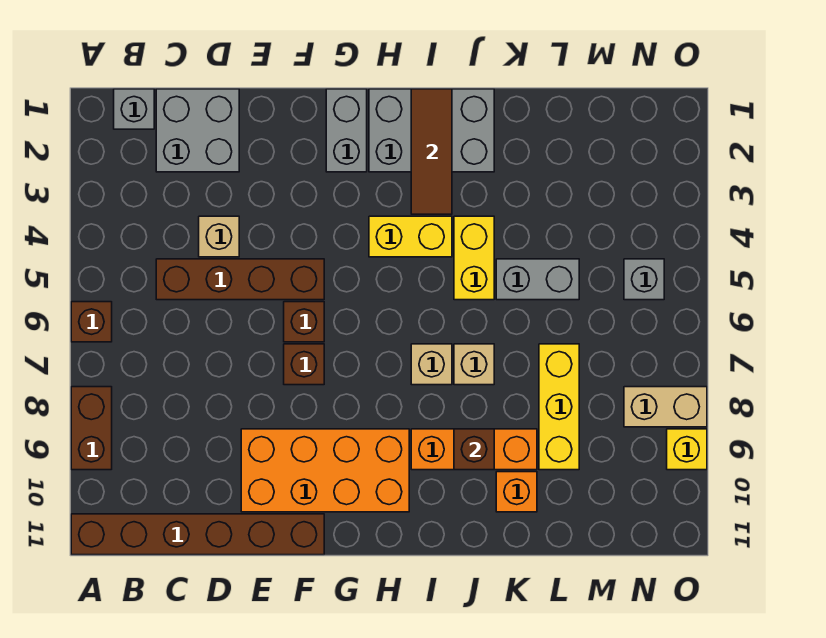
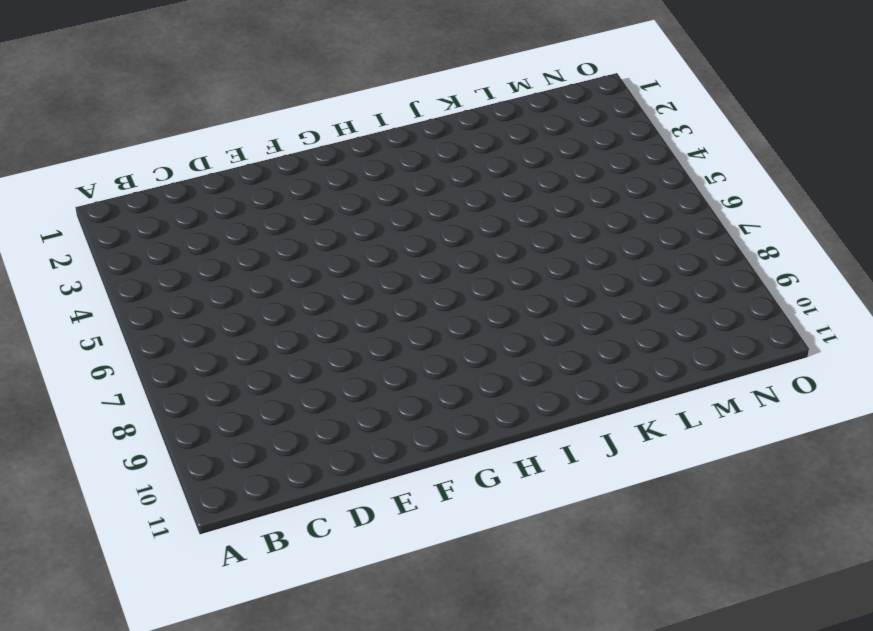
none -> brown 1x1 brick [71,302,112,342]
none -> brown 1x2 brick [71,387,112,470]
none -> brown 1x6 brick [71,514,324,555]

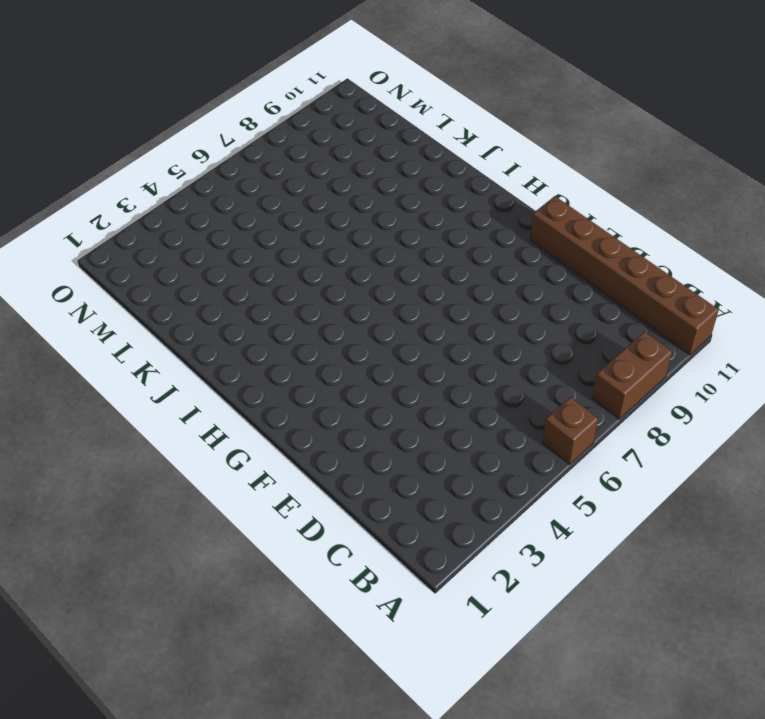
none -> grey 1x1 brick [114,89,154,129]
none -> grey 2x2 brick [156,89,239,172]
none -> brown 1x4 brick [156,259,324,300]

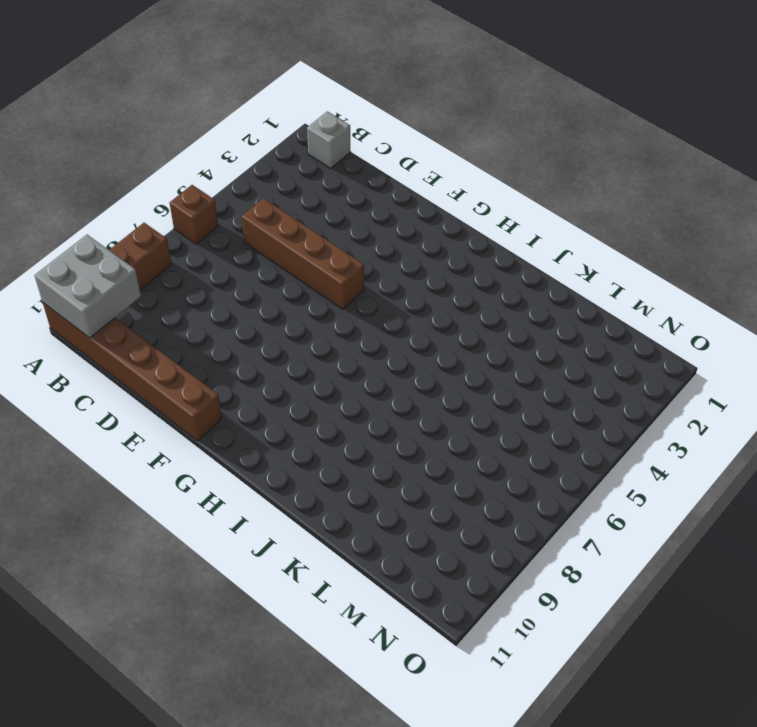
grey 2x2 brick [34,235,141,338] -> grey 2x2 brick moved to [156,89,239,172]
none -> tan 1x1 brick [199,216,239,257]
none -> orange 2x4 brick [241,429,409,512]
none -> brown 1x1 brick [284,302,324,342]

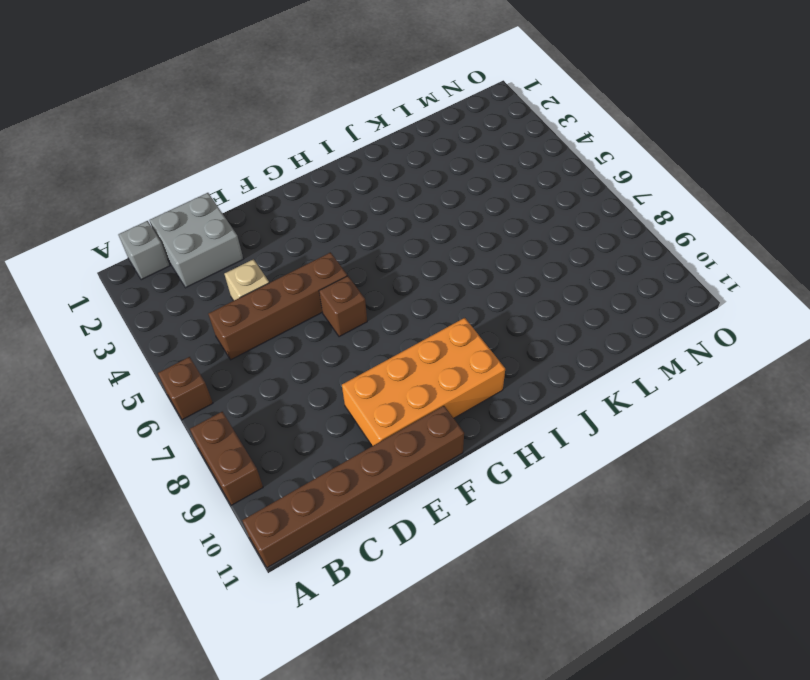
none -> brown 1x1 brick [284,344,324,385]
none -> grey 1x2 brick [326,89,367,172]
none -> grey 2x3 brick [369,89,494,172]

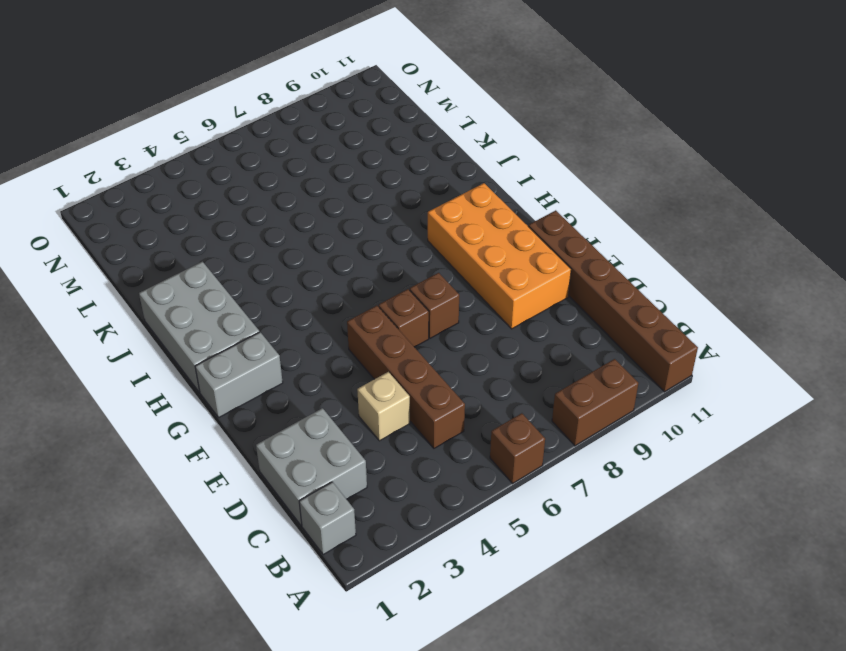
none -> yellow 1x2 brick [369,216,452,257]
none -> tan 1x1 brick [411,344,452,385]
none -> orange 1x3 brick [411,429,537,470]

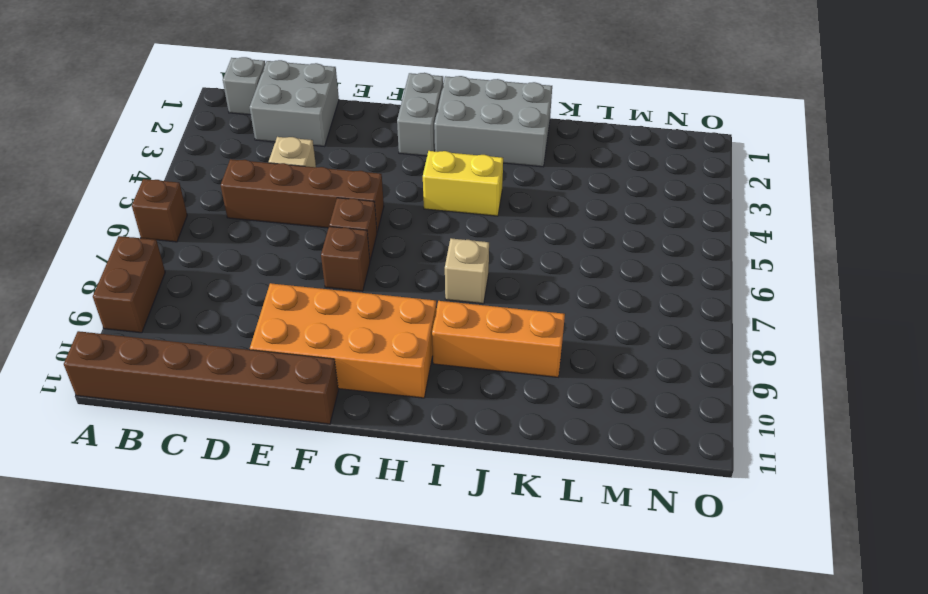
none -> yellow 1x2 brick [454,216,494,300]
none -> tan 1x1 brick [454,344,494,385]
none -> grey 1x2 brick [496,259,579,300]

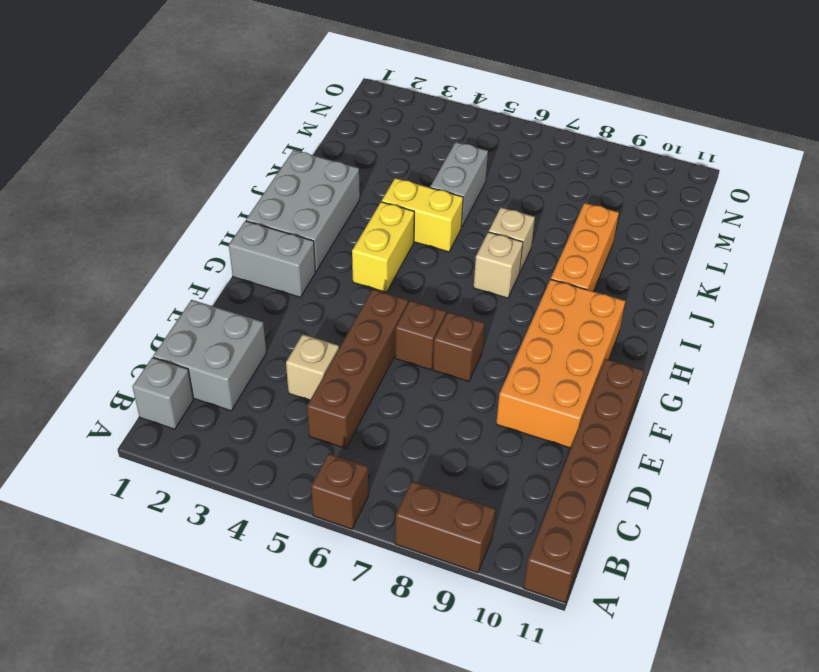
none -> orange 1x1 brick [496,472,537,512]
none -> yellow 1x3 brick [539,344,579,470]
none -> grey 1x1 brick [624,259,664,300]

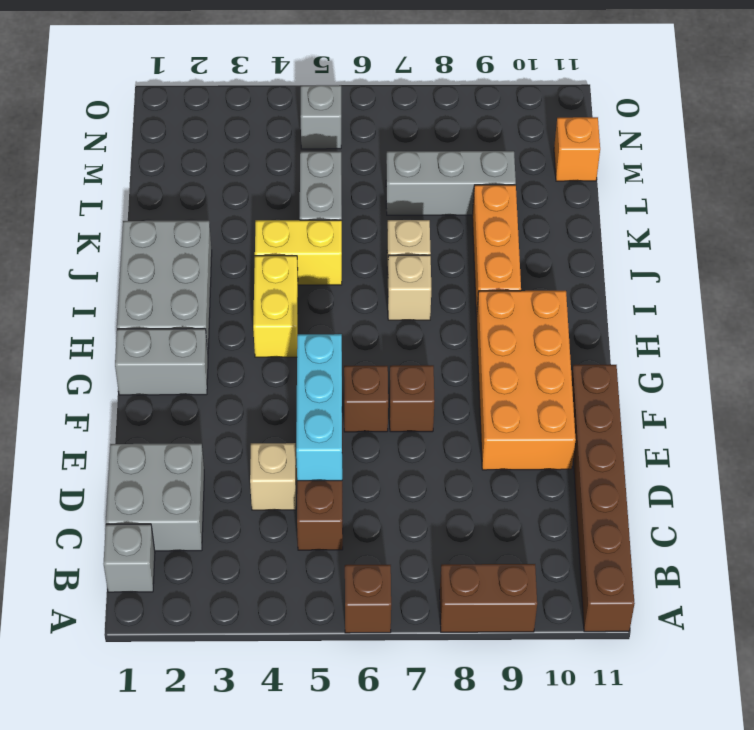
cyan 1x3 brick [296,334,342,481] -> none
grey 1x3 brick [386,151,516,215] -> yellow 1x3 brick [539,344,579,470]
orange 1x1 brick [554,117,600,181] -> orange 1x1 brick moved to [496,472,537,512]
none -> tan 1x2 brick [624,387,707,427]
none -> yellow 1x1 brick [667,429,707,470]
none -> brown 1x3 tile [411,89,452,214]

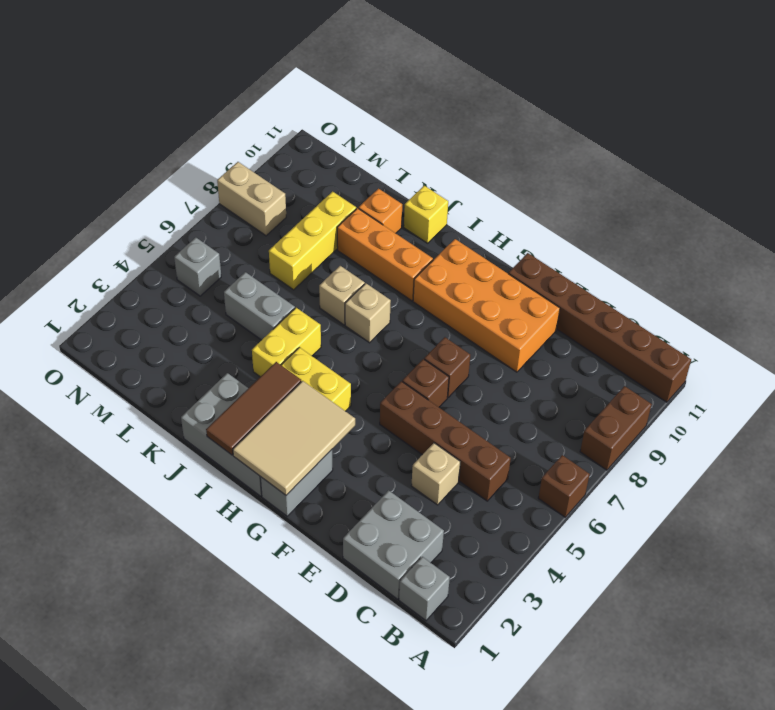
tan 2x3 tile [233,381,355,495] -> none
yellow 1x1 brick [404,186,448,243] -> yellow 1x1 brick moved to [667,429,707,470]
none -> brown 1x1 brick [454,429,494,470]

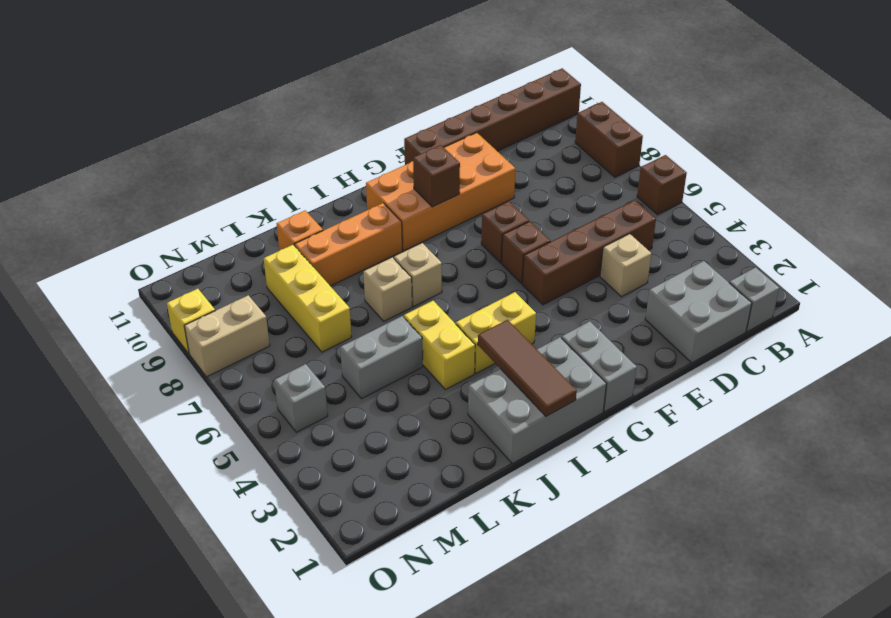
brown 1x1 brick [413,145,460,207] -> brown 1x1 brick moved to [454,429,494,470]

